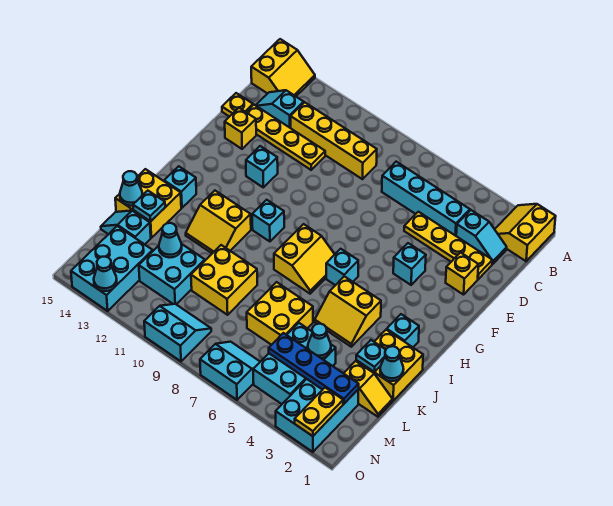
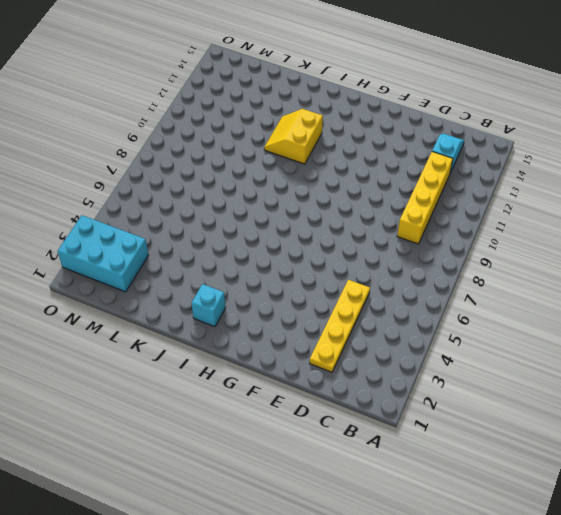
none -> yellow 2x2 slope [495,204,556,261]
none -> yellow 2x2 slope [251,39,315,96]
none -> cyan 1x2 slope [456,210,507,264]
none -> cyan 1x4 brick [382,162,470,236]

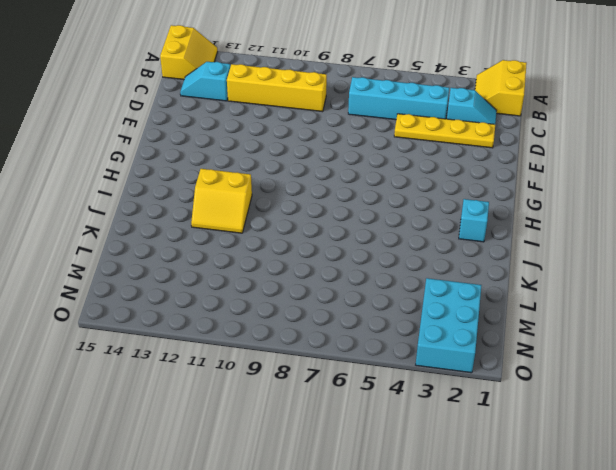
none -> yellow 1x4 plate [246,105,325,170]
none -> yellow 1x1 plate [222,93,253,117]
none -> yellow 1x1 brick [446,253,478,295]
none -> yellow 1x1 brick [225,108,256,149]

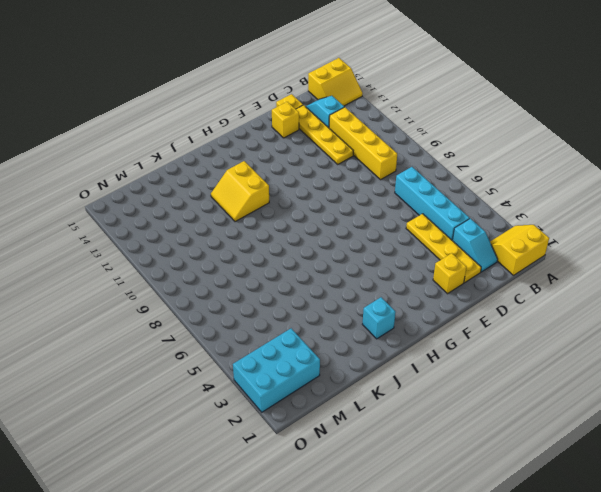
none -> cyan 1x1 brick [393,243,426,285]
none -> cyan 1x1 brick [246,146,278,187]
none -> cyan 1x1 brick [326,249,358,285]
none -> yellow 2x2 slope [274,224,335,294]

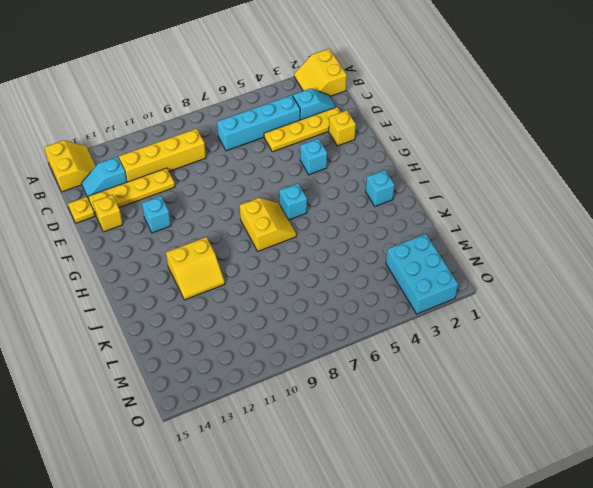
none -> cyan 1x1 brick [252,200,284,241]
none -> yellow 2x2 slope [315,276,381,347]
none -> cyan 1x1 brick [164,166,196,208]
none -> yellow 2x2 brick [356,330,423,401]

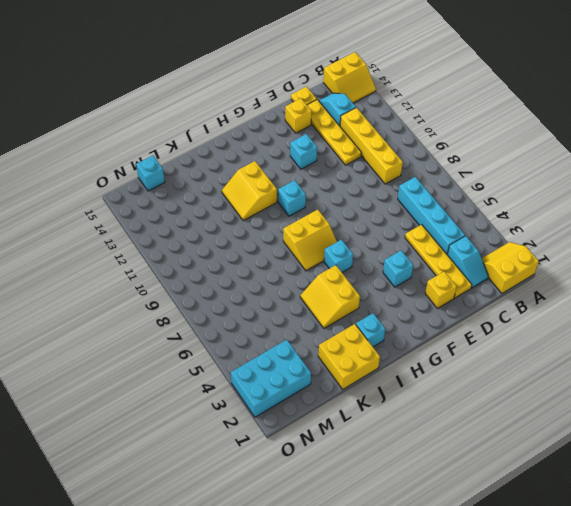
cyan 1x1 brick [136,155,165,191] -> cyan 1x1 brick moved to [164,166,196,208]
none -> yellow 2x2 brick [115,169,181,238]
none -> yellow 2x2 brick [247,282,313,345]
none -> yellow 2x2 brick [191,245,257,315]
none -> yellow 1x2 slope [344,361,393,417]

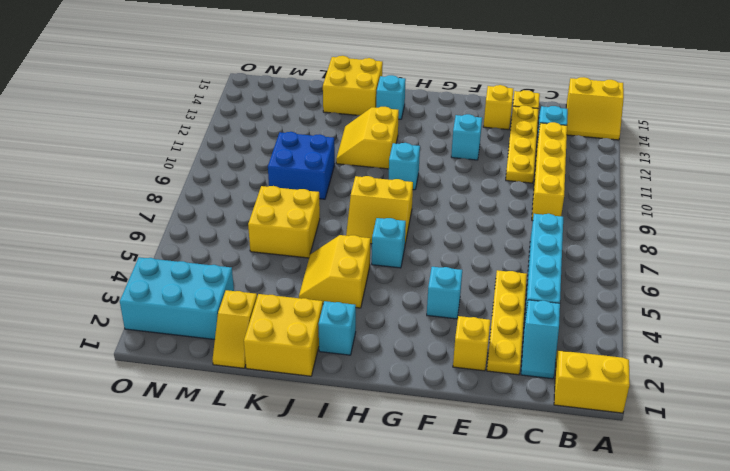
blue 2x2 brick [268,132,335,199] -> yellow 2x2 brick [191,245,257,315]
none -> cyan 2x3 brick [253,323,336,404]
none -> cyan 2x2 brick [139,244,205,304]
none -> cyan 1x2 slope [101,211,151,244]
none -> cyan 2x3 brick [71,226,153,311]

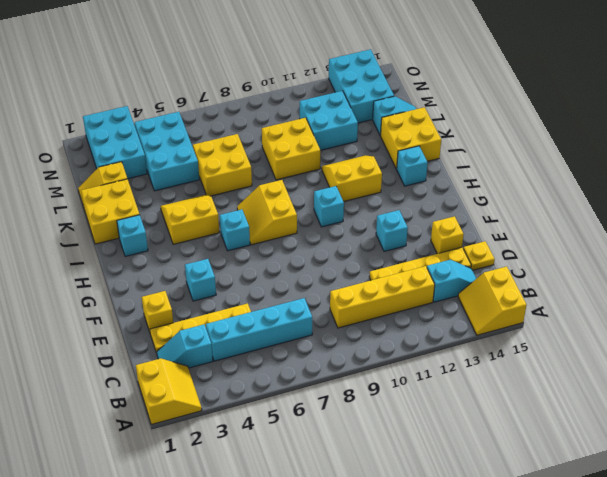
none -> cyan 2x2 slope [200,342,260,400]
none -> cyan 2x2 slope [144,304,211,361]
none -> cyan 1x1 cone [380,346,404,381]
none -> cyan 1x1 plate [356,340,386,372]

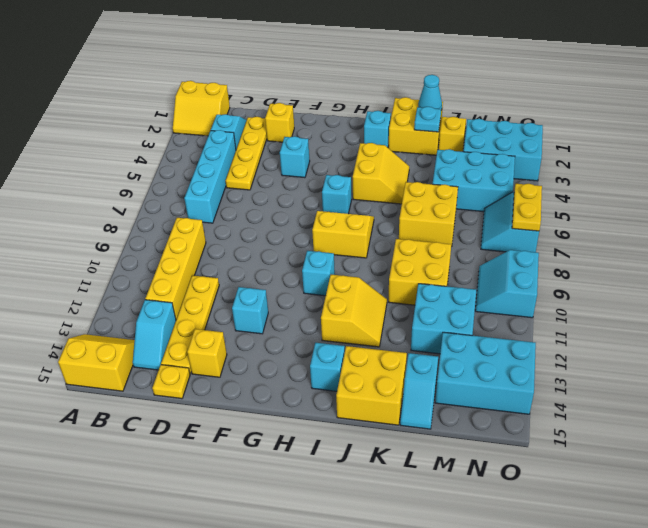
yellow 1x2 plate [512,184,542,231] -> yellow 1x2 plate turned to [295,388,343,436]
none -> cyan 1x1 plate [133,191,165,221]
none -> cyan 1x1 cone [120,171,142,206]
none -> cyan 1x1 cone [308,324,331,358]
none -> cyan 1x1 cone [159,223,182,258]

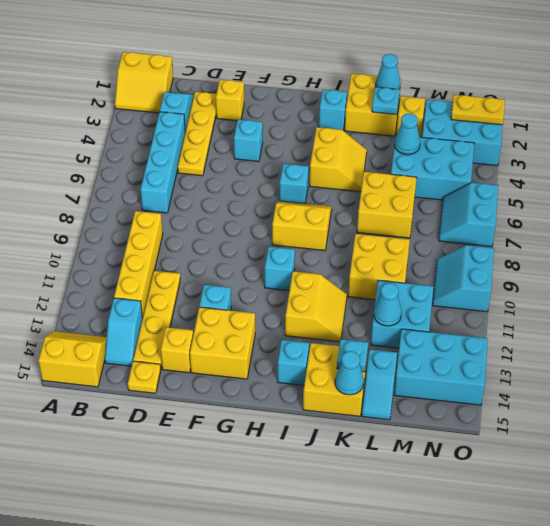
yellow 2x2 brick [190,307,255,379] -> none
none -> blue 1x4 plate [269,333,359,404]
none -> cyan 1x1 cone [94,257,117,291]

